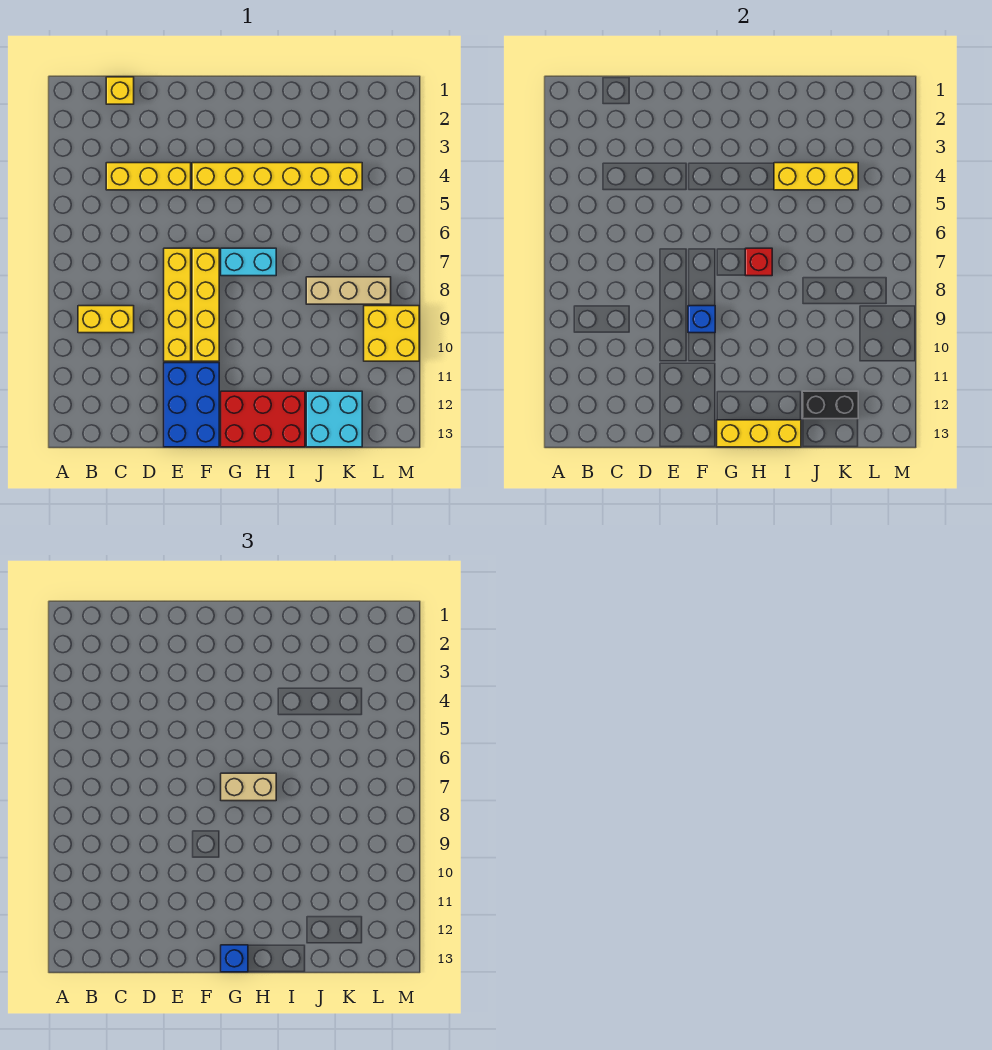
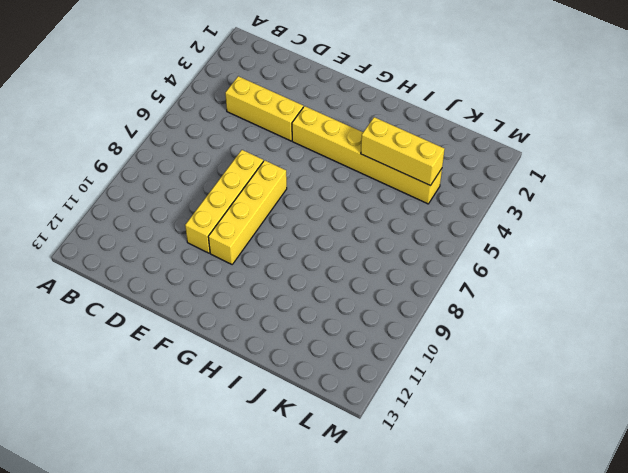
none -> yellow 1x2 brick [78,306,134,333]
none -> yellow 1x1 brick [106,77,134,104]
none -> blue 2x3 brick [164,363,219,447]

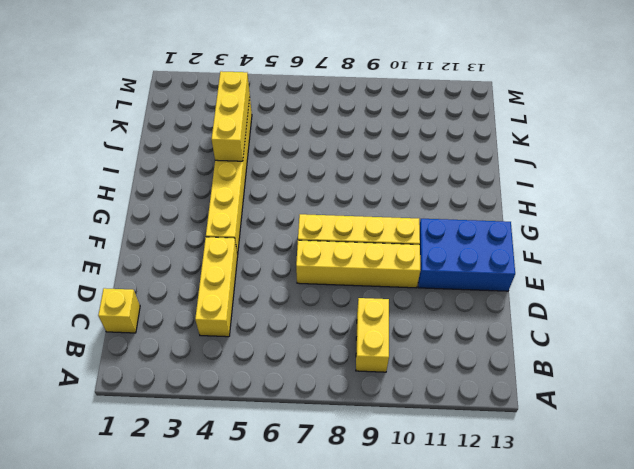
none -> cyan 1x2 brick [221,248,276,276]
none -> red 2x3 brick [221,391,305,447]
none -> tan 1x3 brick [306,277,391,304]

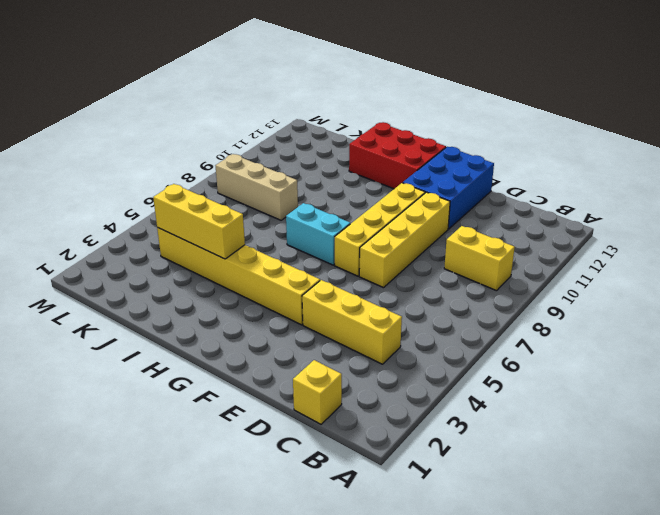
none -> cyan 2x2 brick [306,391,362,447]
none -> yellow 2x2 brick [364,306,419,361]
none -> blue 1x1 brick [688,306,715,333]

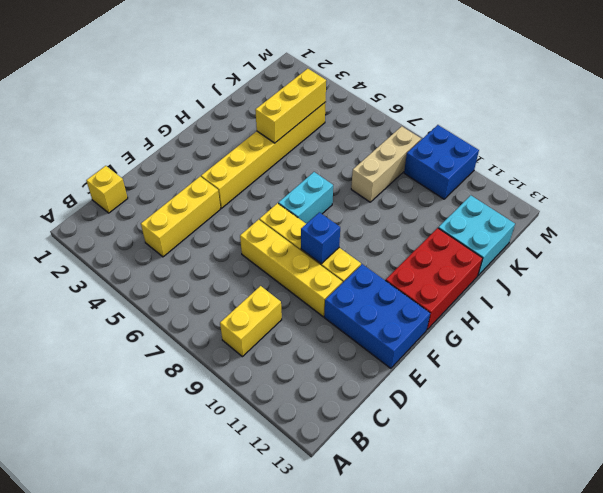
blue 2x2 brick [404,125,479,199] -> yellow 2x2 brick [364,306,419,361]
none -> yellow 1x3 brick [717,420,801,447]
none -> red 1x1 brick [745,248,772,276]
none -> black 1x2 brick [802,391,858,419]

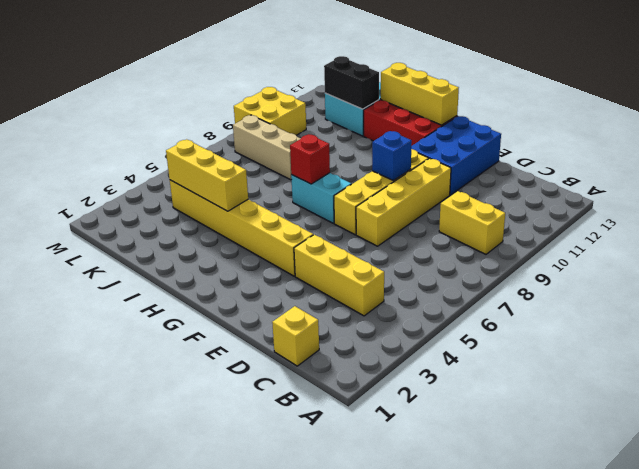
none -> tan 1x2 brick [221,773,276,801]
none -> blue 1x1 brick [221,945,248,972]

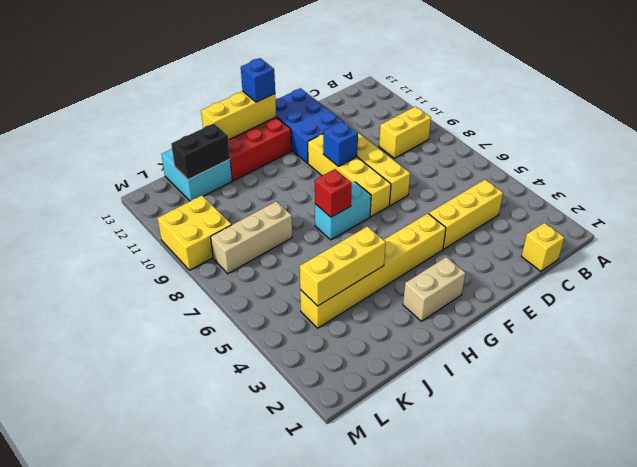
tan 1x2 brick [403,257,465,321] -> tan 1x2 brick moved to [221,773,276,801]

